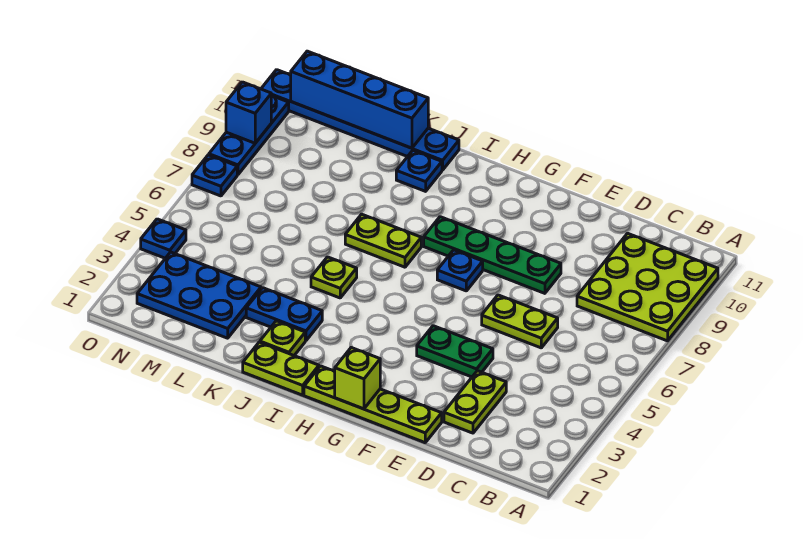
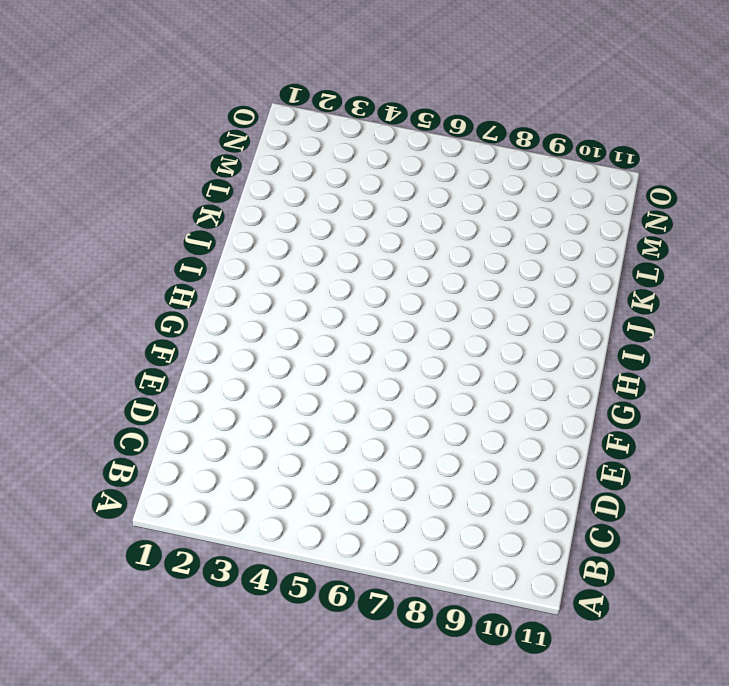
none -> lime 3x3 plate [577,233,718,341]
none -> lime 1x2 plate [444,371,506,433]
none -> lime 1x2 plate [482,295,558,348]

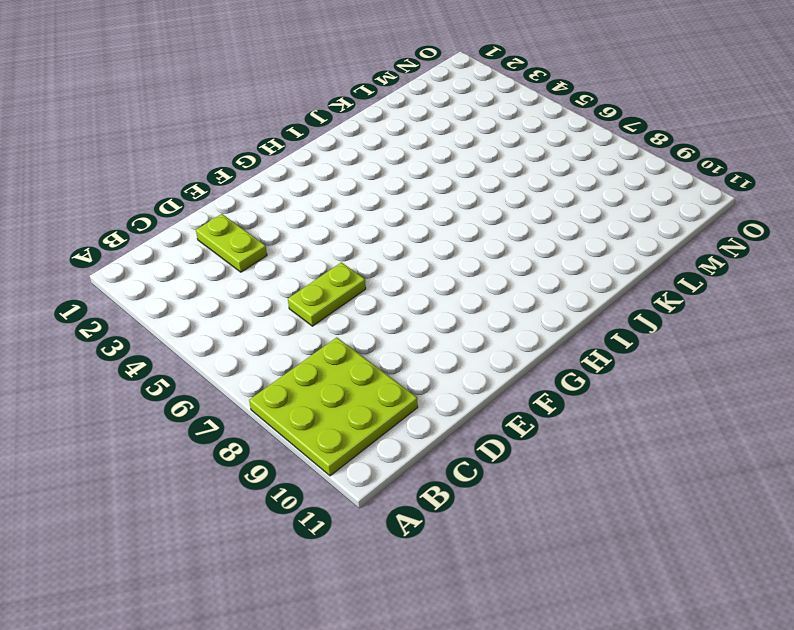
none -> lime 1x4 plate [304,366,442,443]
none -> green 1x2 plate [417,326,493,377]
none -> green 1x4 plate [424,217,561,293]

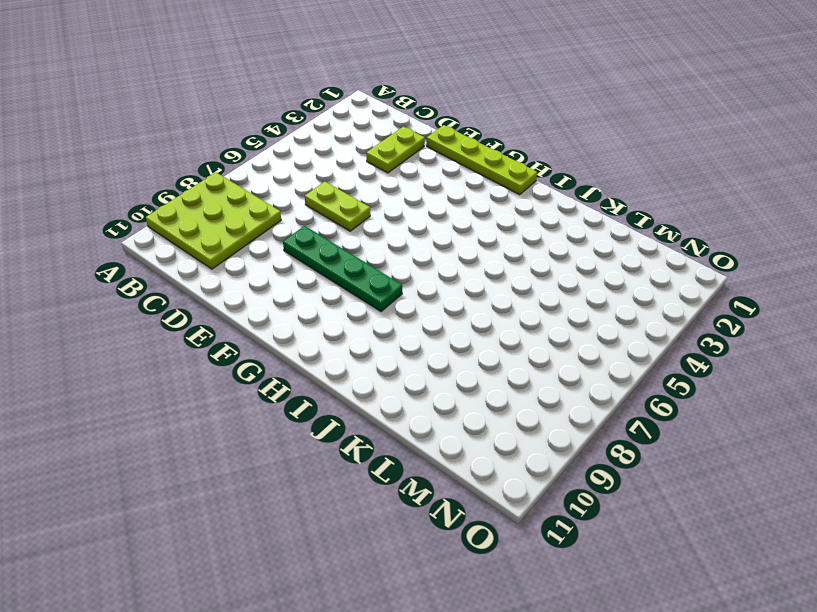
none -> green 1x2 plate [417,326,493,377]
none -> blue 1x1 plate [437,250,483,291]
none -> lime 1x2 plate [243,342,319,395]

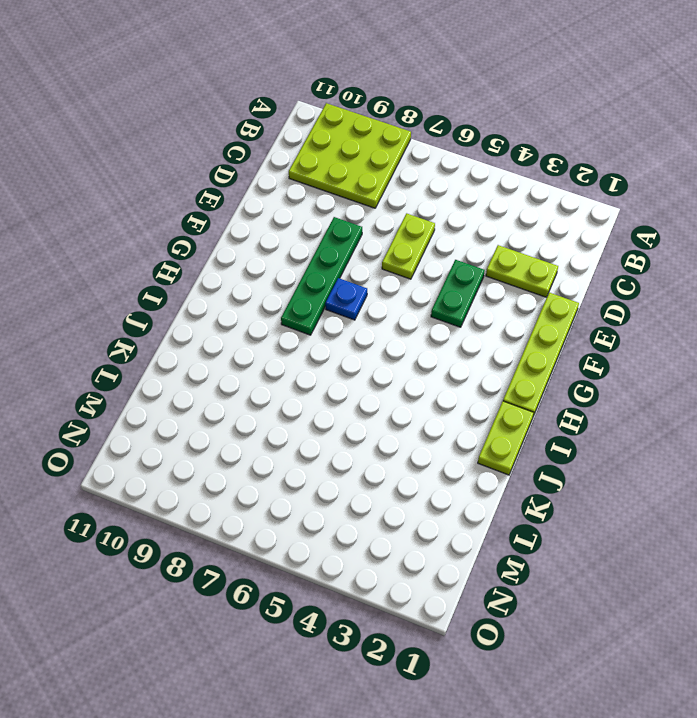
none -> lime 1x2 plate [345,214,421,267]
none -> lime 1x1 plate [260,321,305,355]
none -> blue 1x2 plate [246,288,322,341]

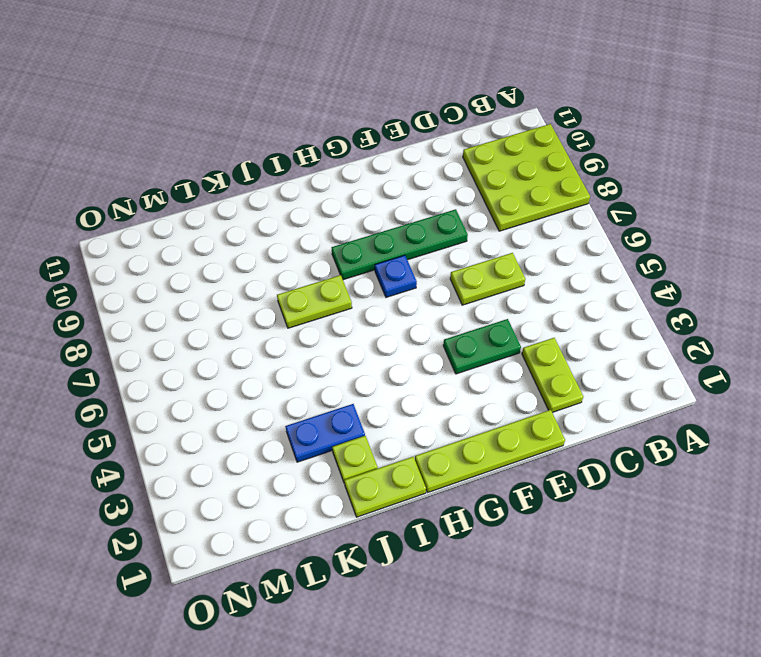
none -> lime 1x1 plate [311,257,357,298]
none -> blue 1x1 plate [396,150,442,191]
none -> blue 1x6 plate [261,70,459,170]

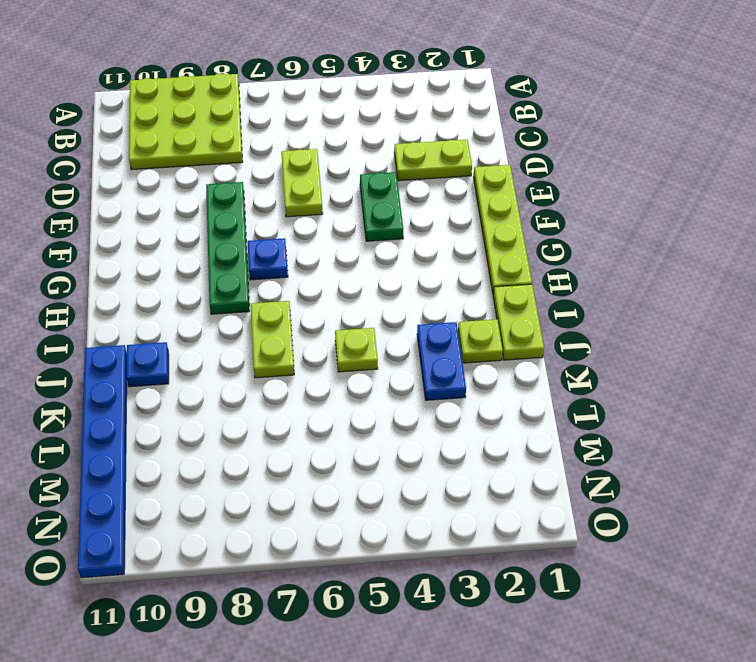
none -> blue 2x3 plate [137,252,261,338]
none -> blue 1x1 plate [141,219,186,258]
none -> blue 1x1 plate [192,155,237,196]

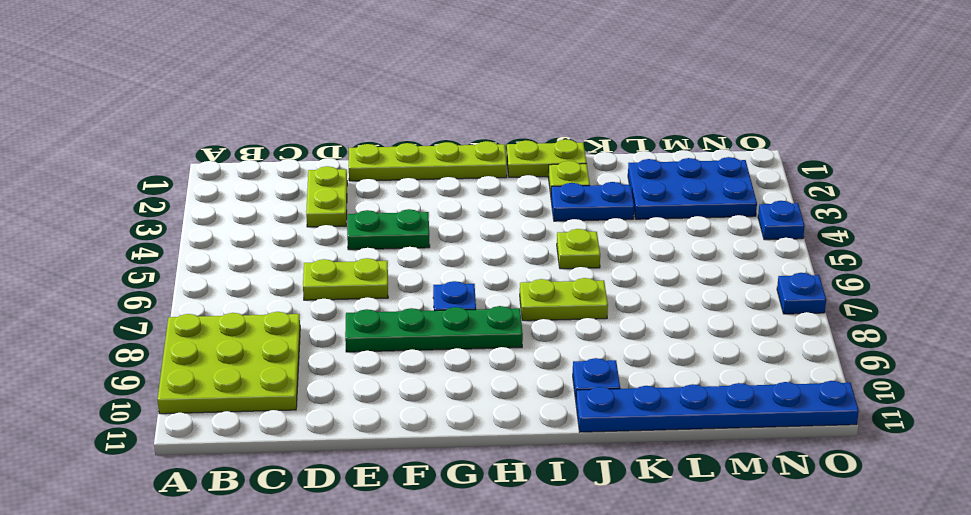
none -> blue 1x3 plate [209,95,289,175]
none -> lime 1x1 brick [334,348,380,409]
none -> blue 1x4 brick [291,51,428,148]

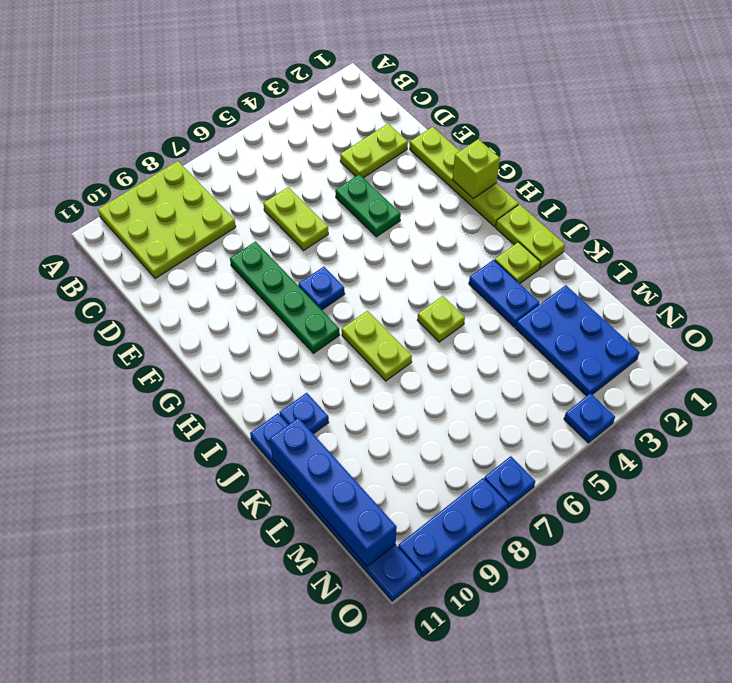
none -> blue 1x1 brick [226,82,271,143]

